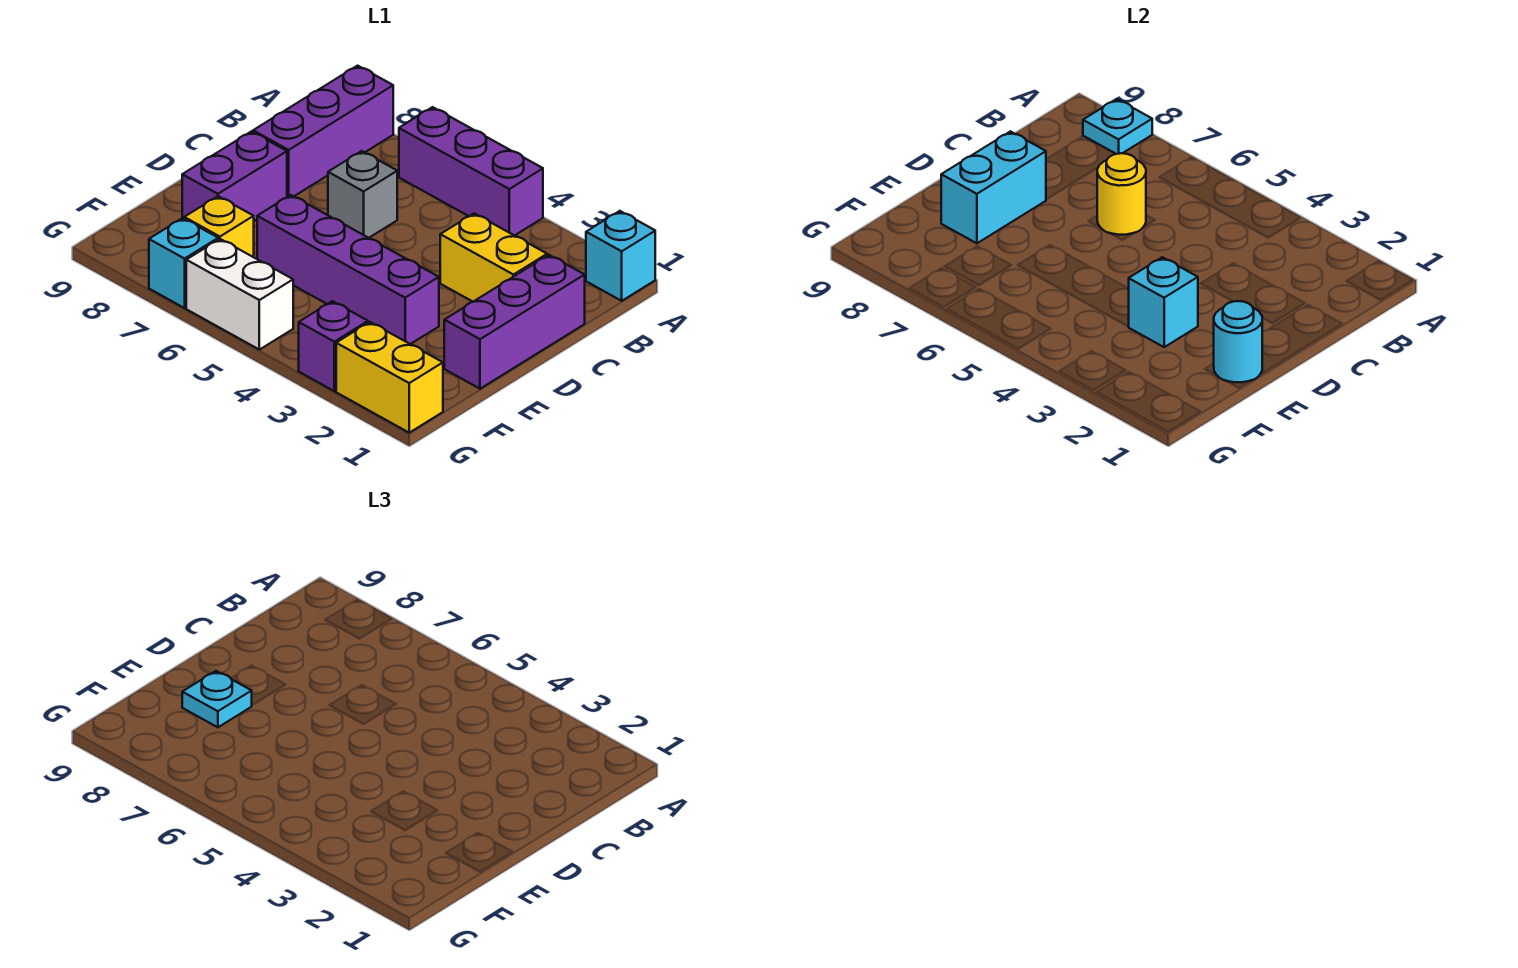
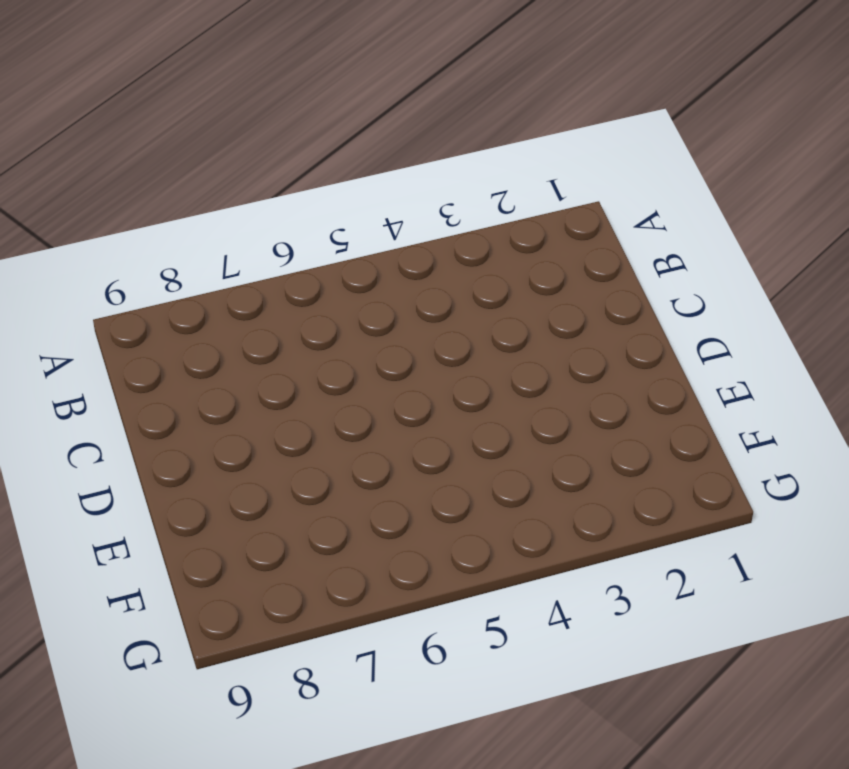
none -> cyan 1x1 brick [586,211,655,301]
none -> purple 1x3 brick [399,107,543,236]
none -> purple 1x3 brick [253,66,393,197]

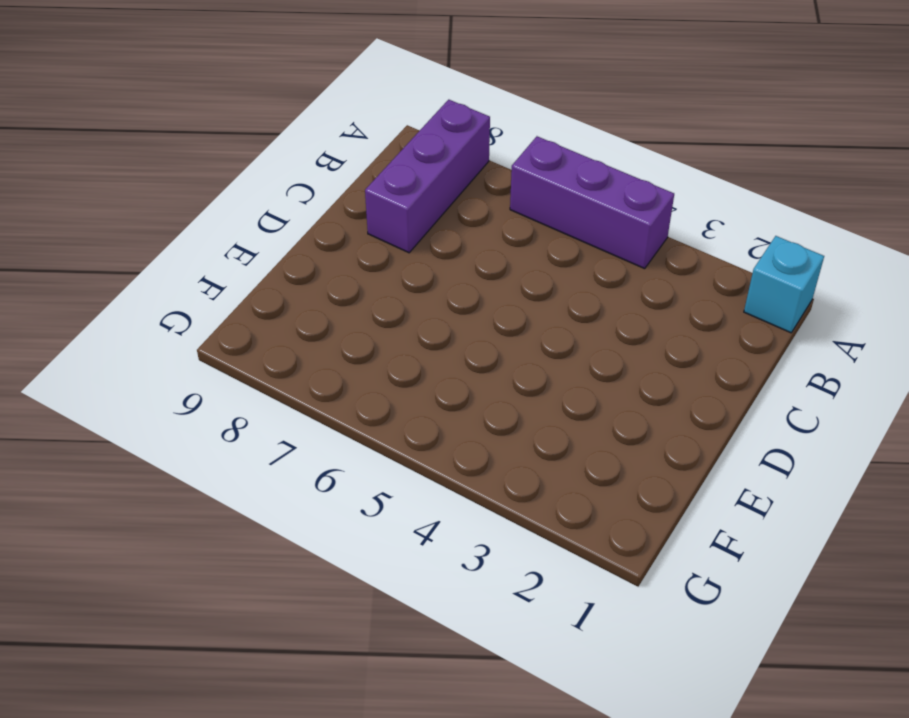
none -> purple 1x3 brick [444,255,585,389]
none -> yellow 1x2 brick [440,213,547,302]
none -> grey 1x1 brick [328,151,397,238]

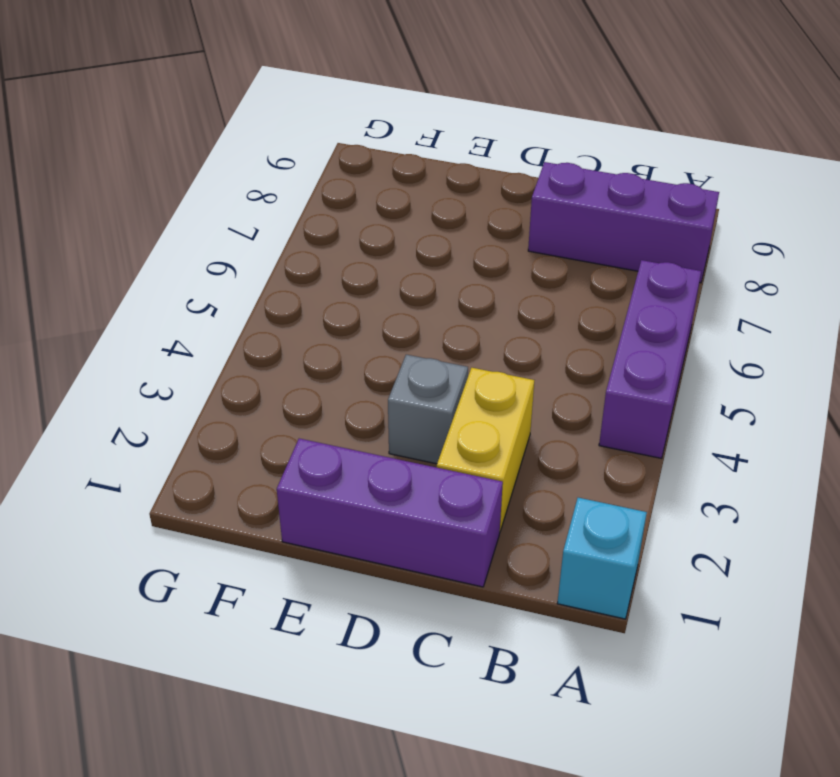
grey 1x1 brick [388,355,468,464] -> grey 1x1 brick moved to [328,151,397,238]
none -> purple 1x2 brick [182,131,287,221]
none -> purple 1x4 brick [257,195,439,344]
none -> yellow 1x1 brick [184,196,254,257]

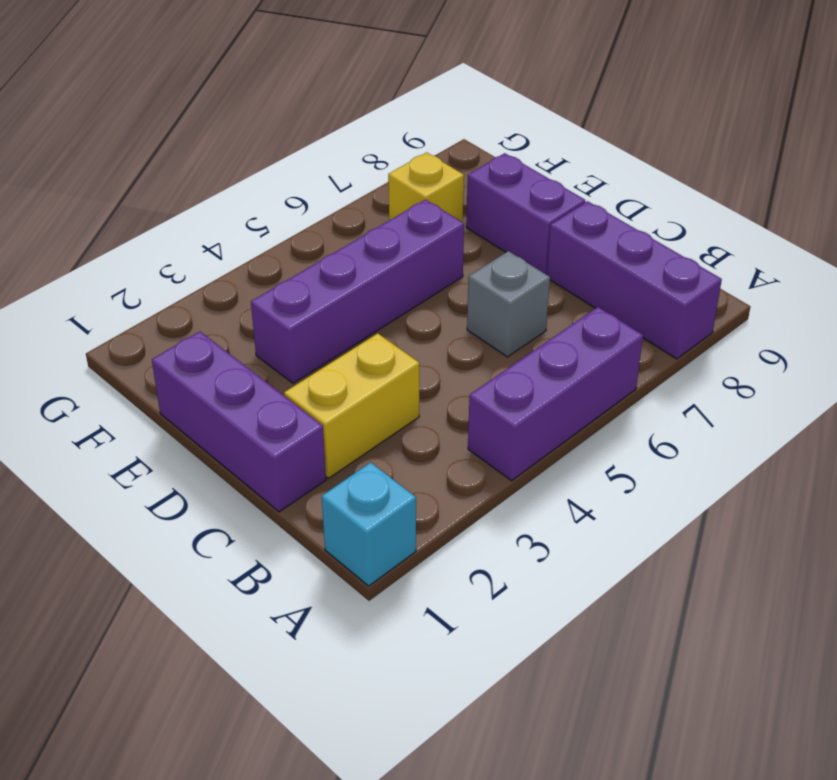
none -> yellow 1x2 brick [336,322,443,433]
none -> purple 1x1 brick [299,301,368,391]
none -> white 1x2 brick [186,239,293,350]

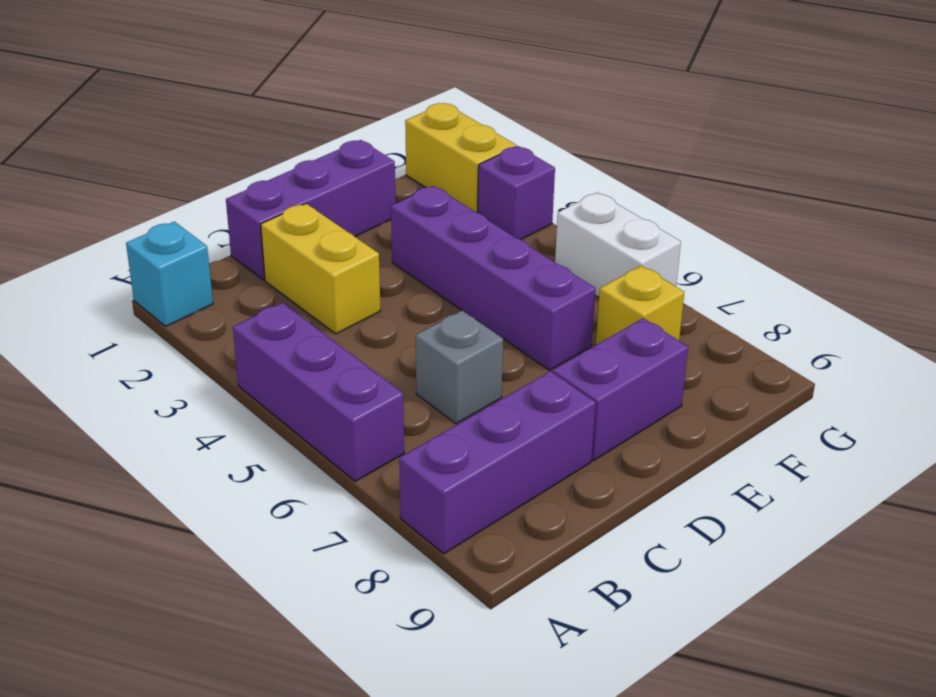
none -> cyan 1x1 brick [149,218,218,308]
none -> cyan 1x1 plate [1083,99,1152,154]
none -> yellow 1x1 round brick [1097,153,1146,235]

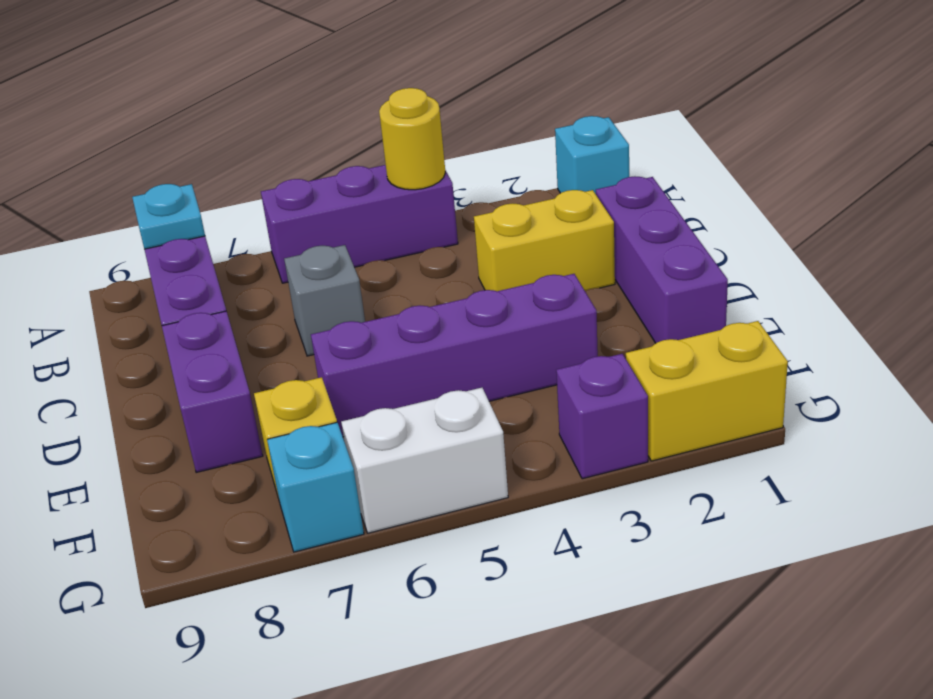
yellow 1x1 round brick [379,88,445,190] -> yellow 1x1 round brick moved to [1097,153,1146,235]
none -> cyan 1x2 brick [941,131,1046,243]
none -> cyan 1x1 round brick [1214,301,1262,382]
none -> cyan 1x1 brick [1129,257,1198,347]

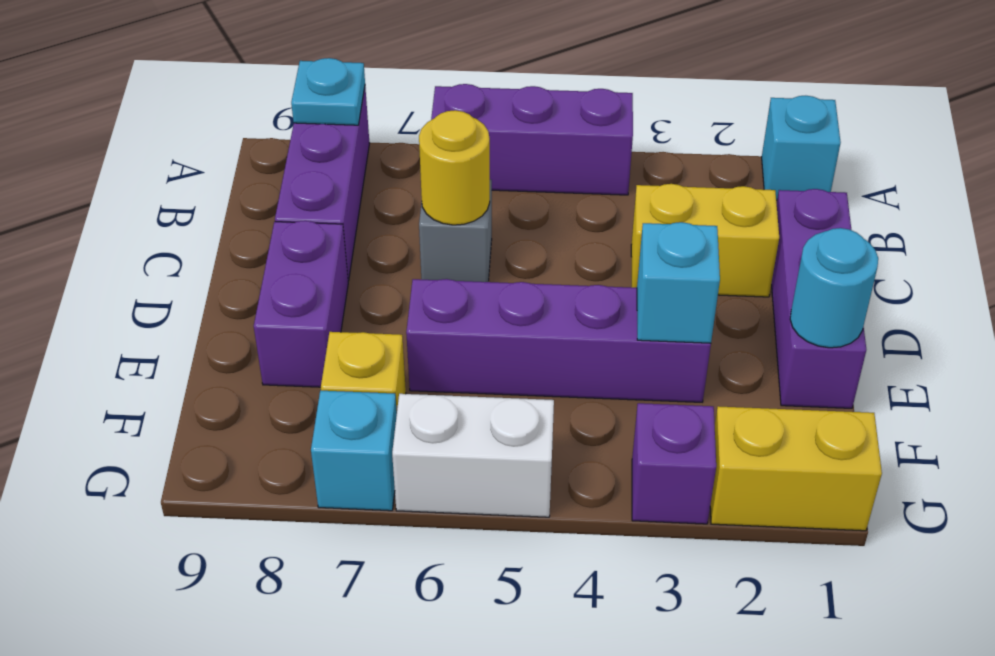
none -> cyan 1x2 brick [941,131,1046,243]
none -> cyan 1x1 plate [182,671,252,727]

